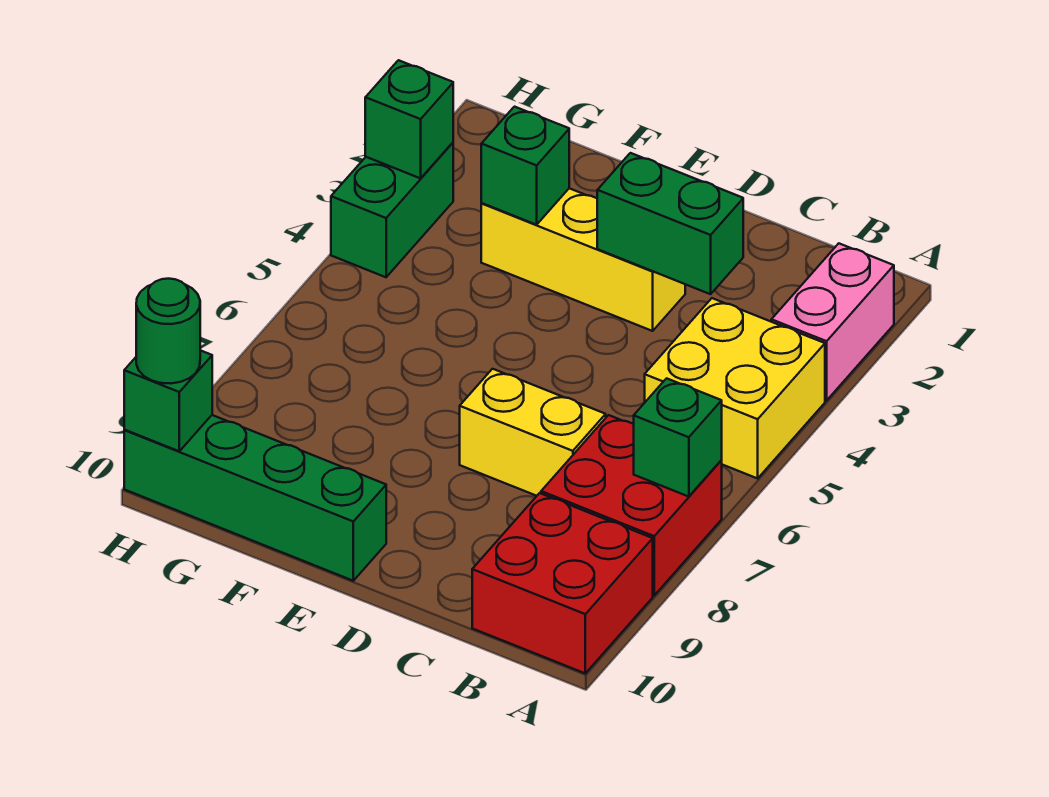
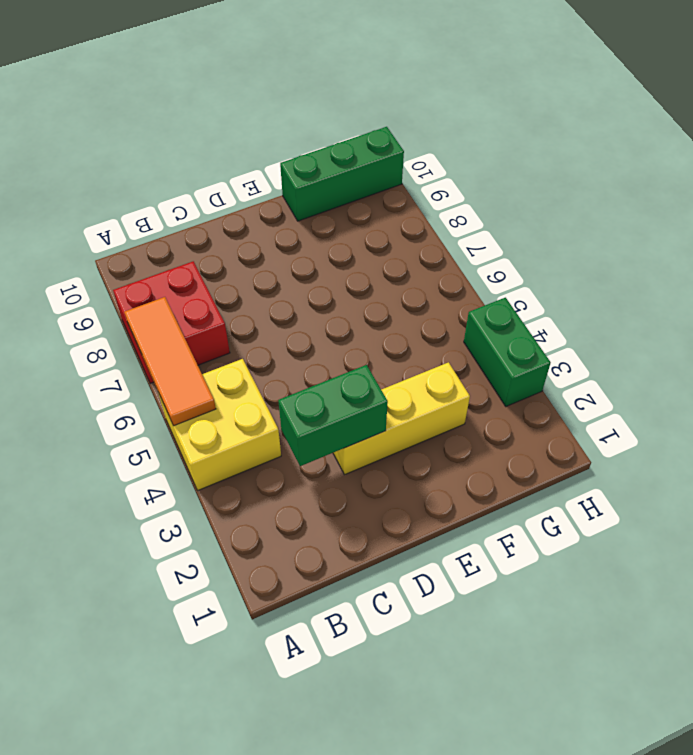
orange 1x3 tile [124,297,216,426] -> green 1x1 brick [634,378,722,497]
green 1x3 brick [280,127,404,221] -> green 1x4 brick [124,415,386,581]
none -> pink 1x2 brick [771,243,894,400]
none -> red 2x2 brick [472,493,653,673]
none -> yellow 1x2 brick [460,369,606,496]

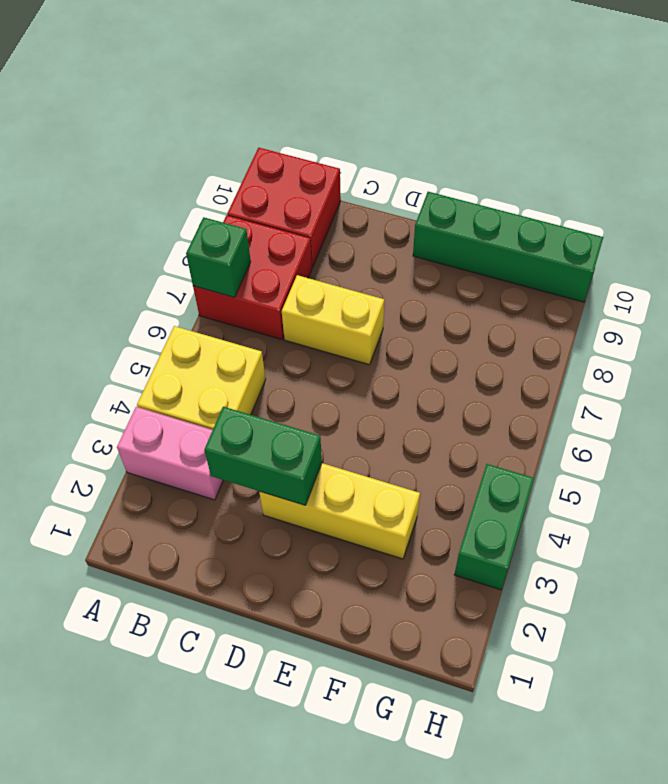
pink 1x2 brick [117,407,223,500] -> pink 1x2 brick turned to [771,243,894,400]
none -> green 1x1 brick [481,107,569,225]
none -> green 1x1 brick [365,60,453,178]
none -> green 1x1 brick [124,350,212,451]

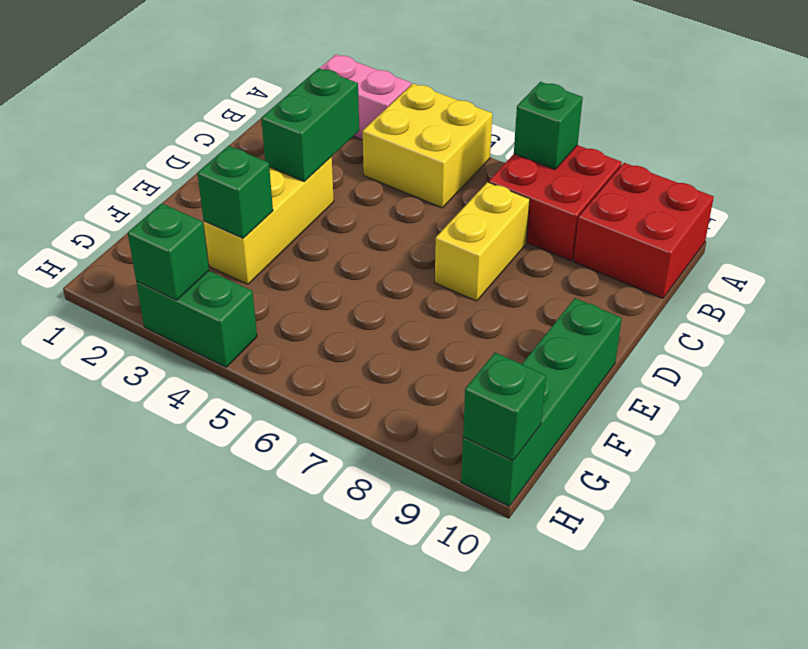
none -> green 1x1 round brick [136,279,200,383]

